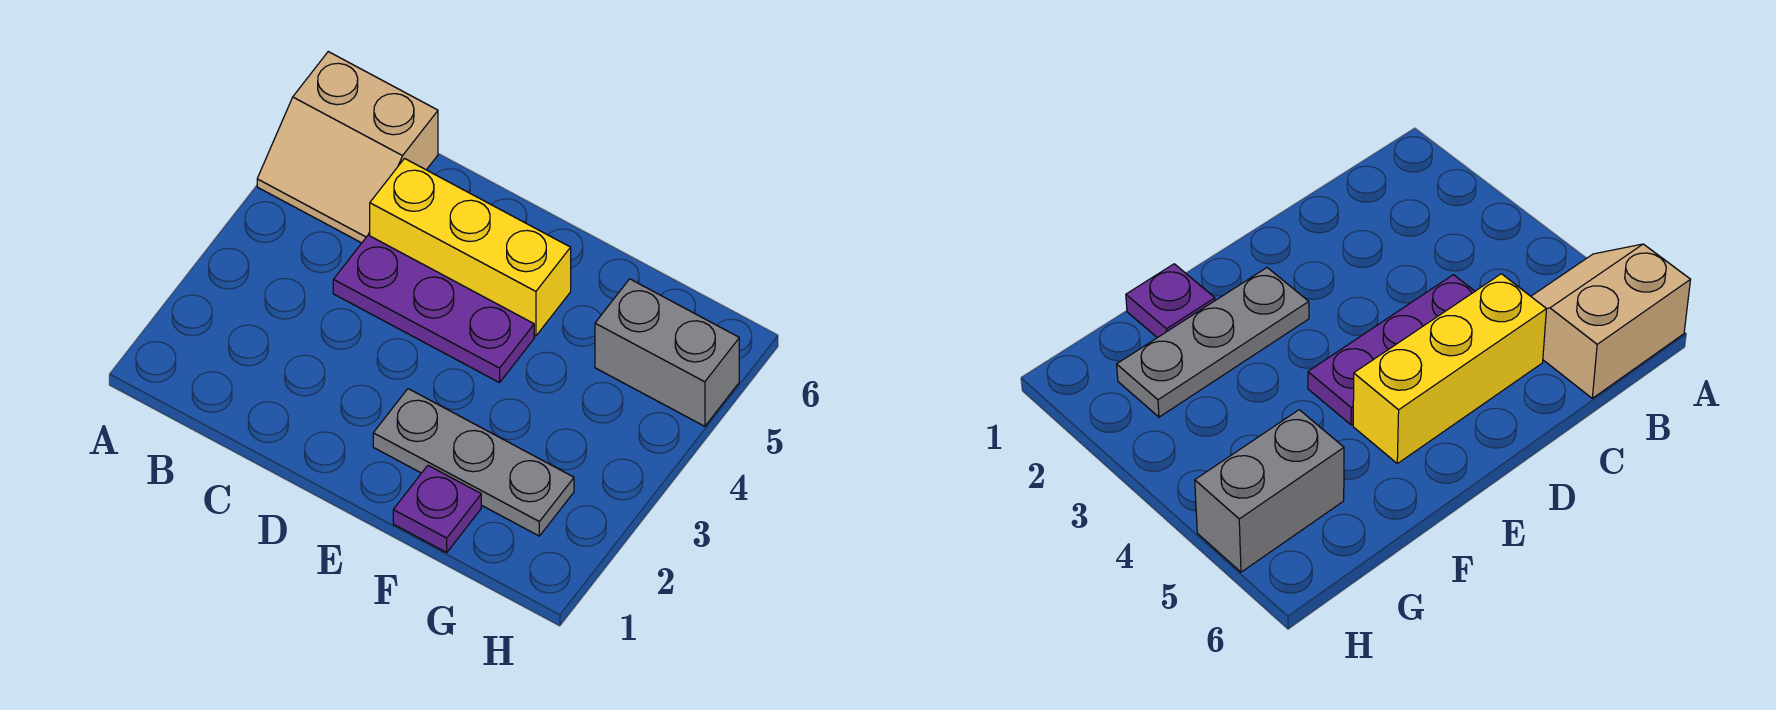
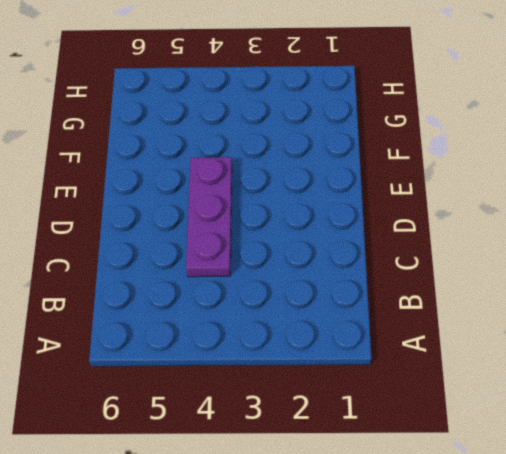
none -> tan 2x2 slope [257,52,438,243]
none -> yellow 1x3 brick [370,159,571,336]

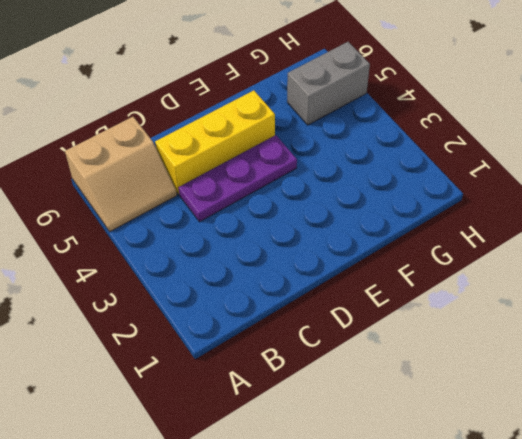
none -> grey 1x3 plate [373,389,574,536]
none -> purple 1x1 plate [393,466,481,552]

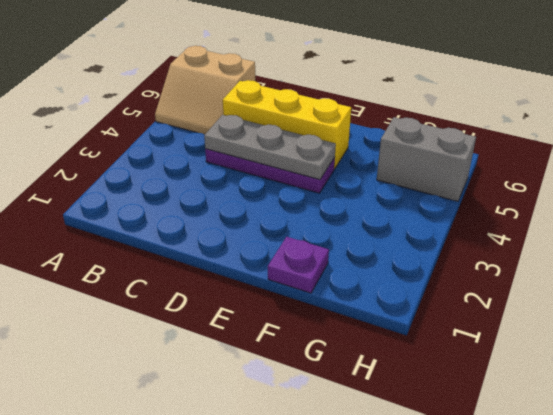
grey 1x3 plate [204,115,336,180] -> grey 1x3 plate moved to [373,389,574,536]

